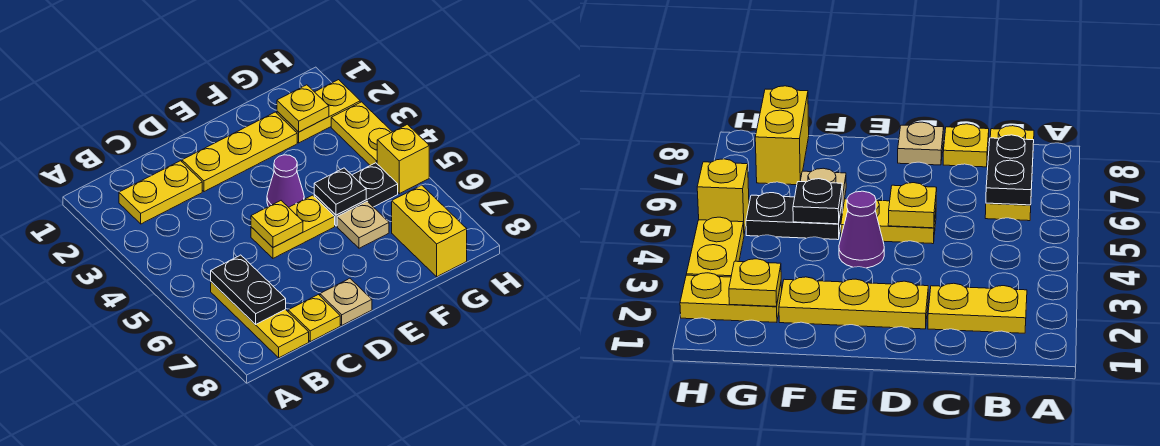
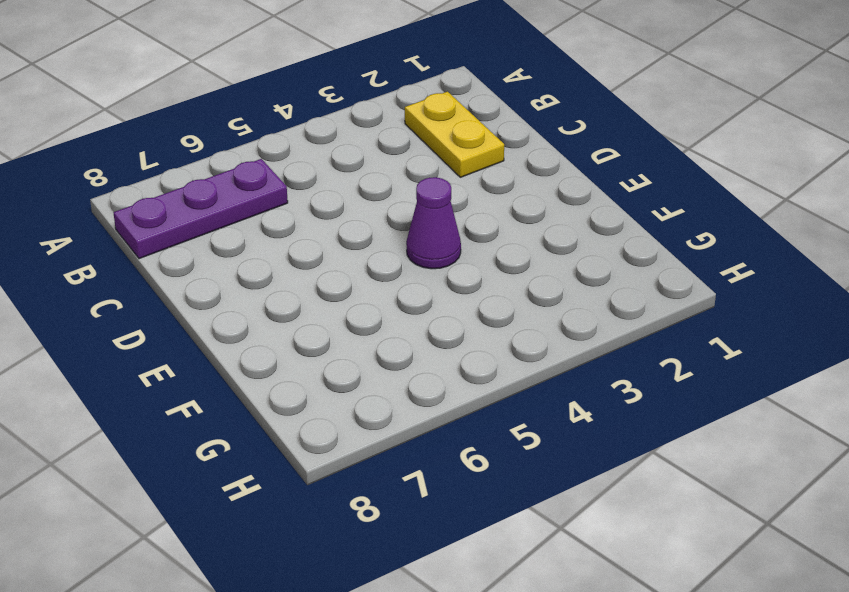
purple 1x3 plate [114,159,288,259] -> yellow 1x3 plate [211,282,309,358]
none -> yellow 1x1 plate [288,295,340,342]
none -> yellow 1x3 plate [182,112,297,192]
none -> yellow 1x2 plate [251,195,335,258]

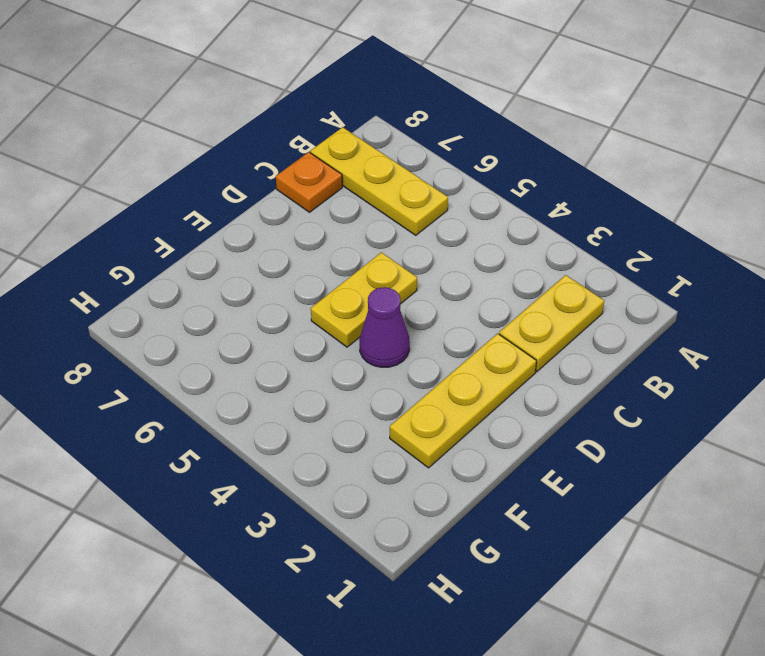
orange 1x1 plate [276,152,342,212] -> yellow 1x1 plate [288,295,340,342]
none -> tan 1x1 plate [320,278,372,325]
none -> black 1x2 plate [314,163,398,226]
none -> tan 1x1 plate [337,201,389,248]

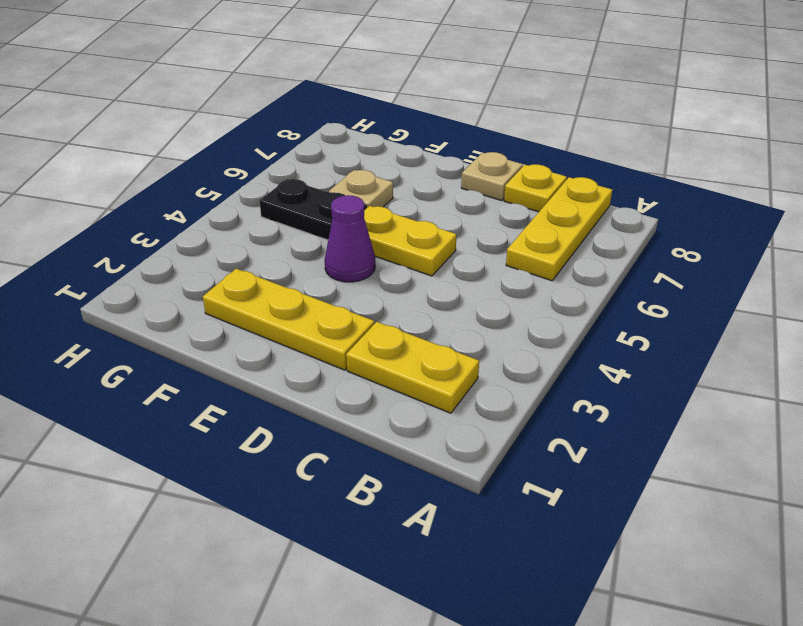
none -> yellow 1x2 plate [277,80,360,143]
none -> yellow 1x2 brick [392,185,467,277]
none -> yellow 1x2 plate [331,102,392,165]

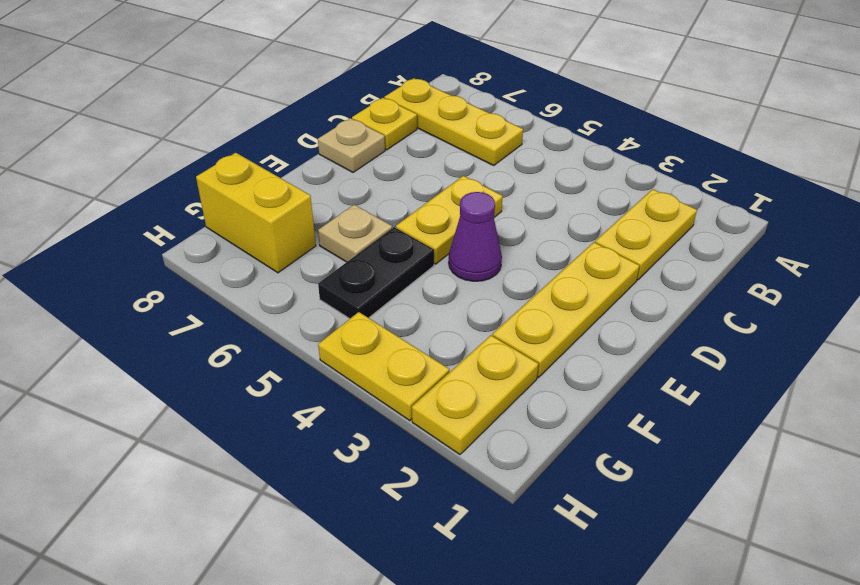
none -> yellow 1x1 brick [377,124,429,194]
none -> black 1x2 plate [211,255,286,325]
none -> yellow 1x1 plate [251,201,303,247]

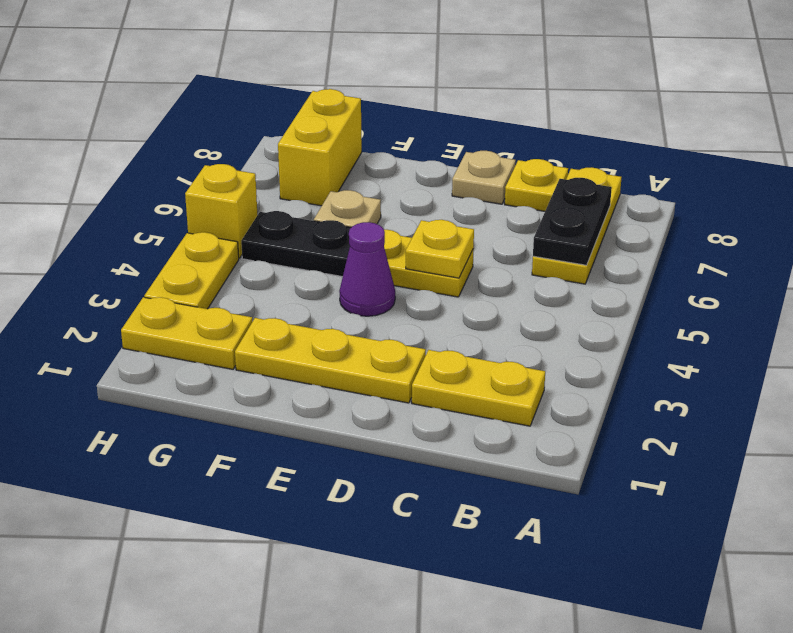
none -> black 1x1 plate [314,168,366,215]
none -> yellow 1x1 plate [277,85,329,132]

